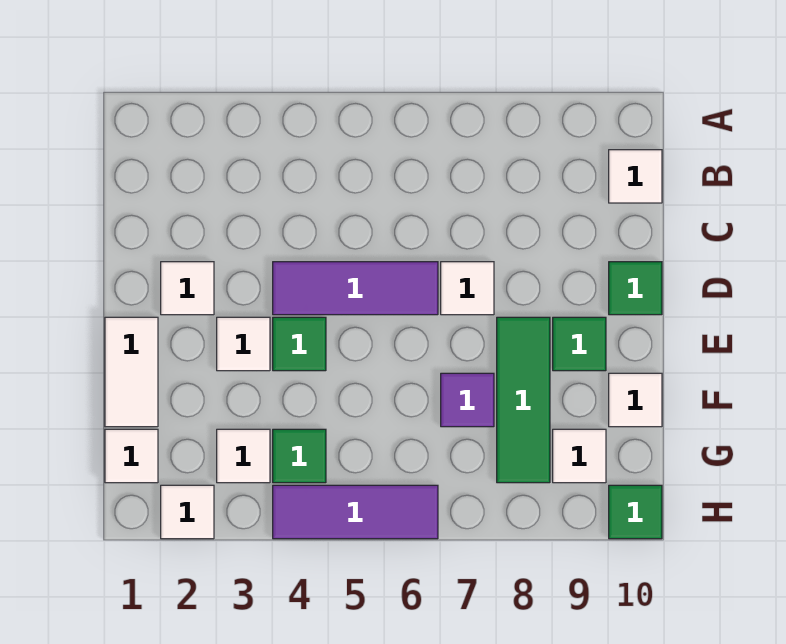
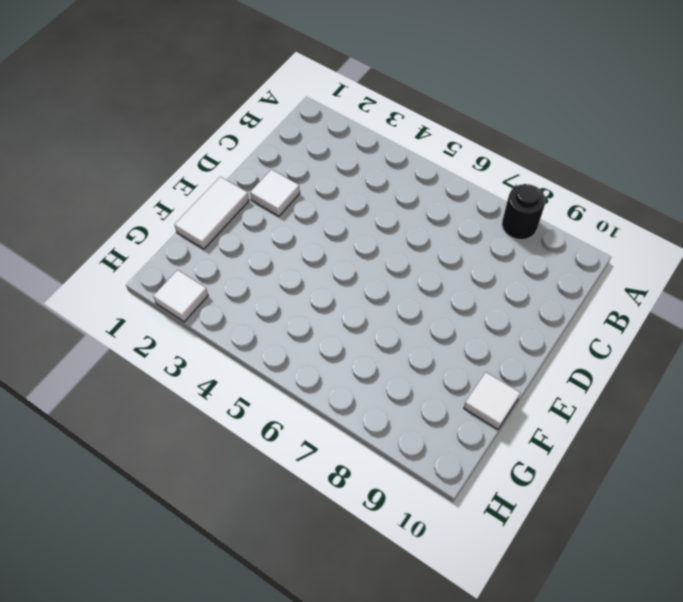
black 1x1 round brick [502,184,546,240] -> none
none -> white 1x1 tile [609,150,662,203]
none -> purple 1x3 tile [273,262,438,315]
none -> white 1x1 tile [441,262,494,315]

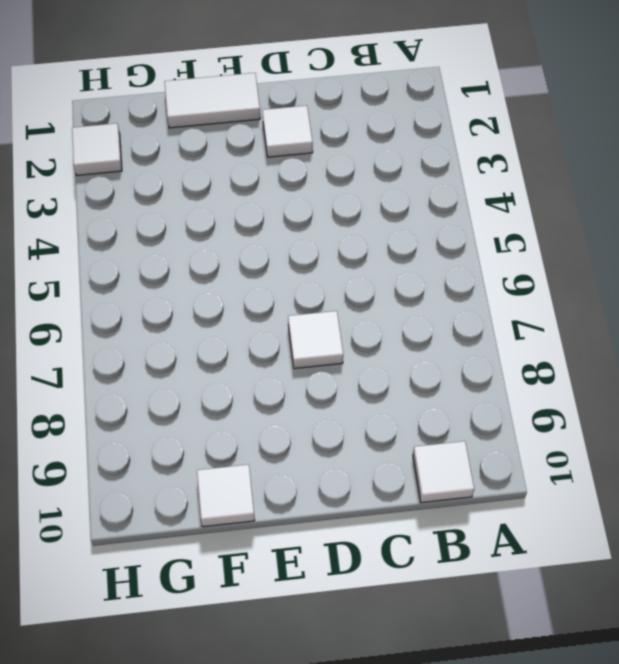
none -> purple 1x3 tile [273,262,438,315]
none -> green 1x1 tile [609,262,662,315]
none -> white 1x1 tile [217,317,270,371]

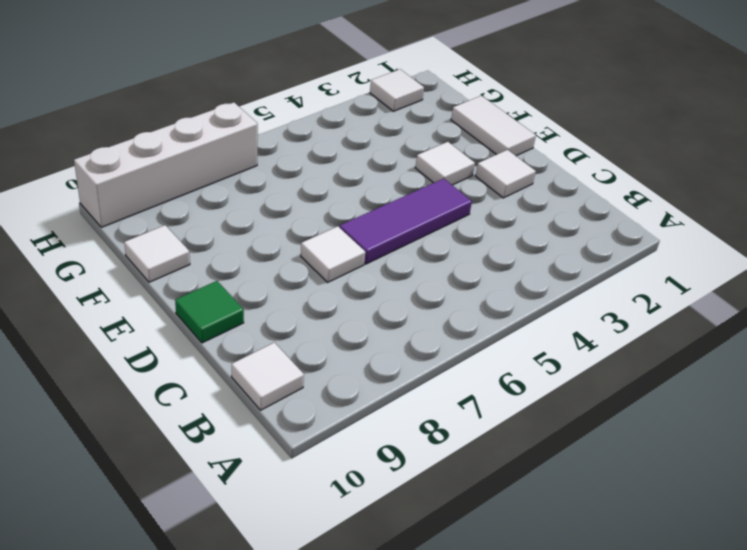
white 1x4 brick [74,102,258,227] -> green 1x1 tile [609,485,662,539]
none -> green 1x1 tile [273,317,326,371]
none -> green 1x3 tile [497,317,550,483]
none -> green 1x1 tile [553,317,606,371]

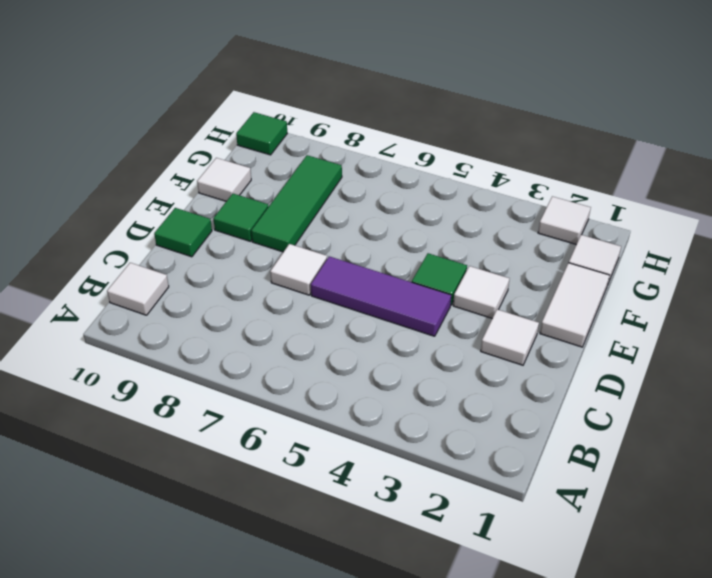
none -> purple 1x1 tile [441,373,494,427]
none -> white 1x1 tile [217,429,270,483]
none -> green 1x1 tile [273,429,326,483]

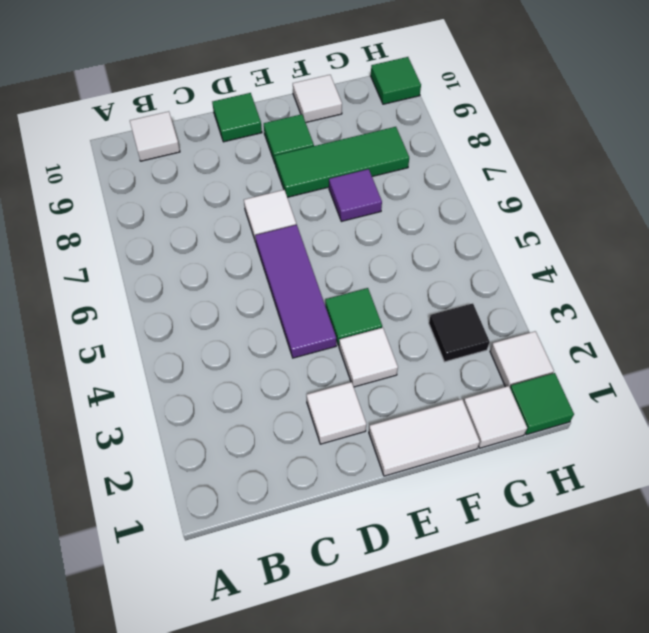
black 1x1 tile [429,303,490,362] -> white 1x1 tile [217,429,270,483]
green 1x1 tile [510,373,574,435] -> green 1x1 tile moved to [273,429,326,483]
none -> white 1x1 tile [553,429,606,483]
none -> purple 1x3 tile [273,485,438,539]

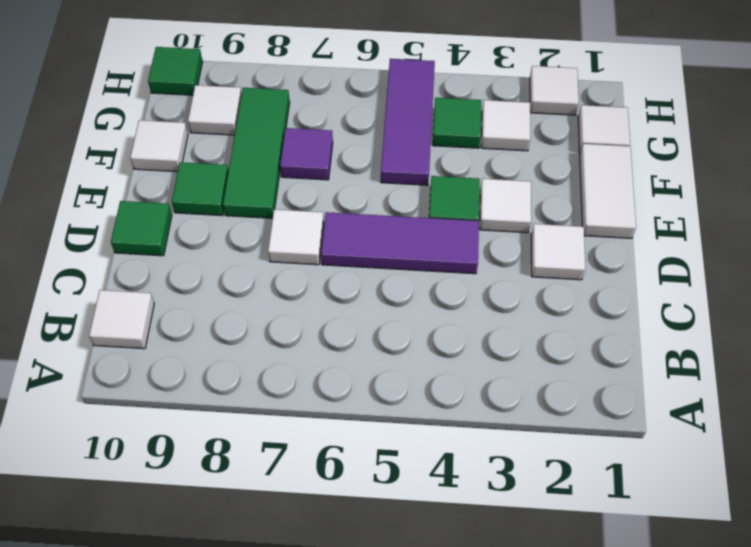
purple 1x3 tile [381,59,435,185] -> purple 1x3 tile turned to [273,485,438,539]

